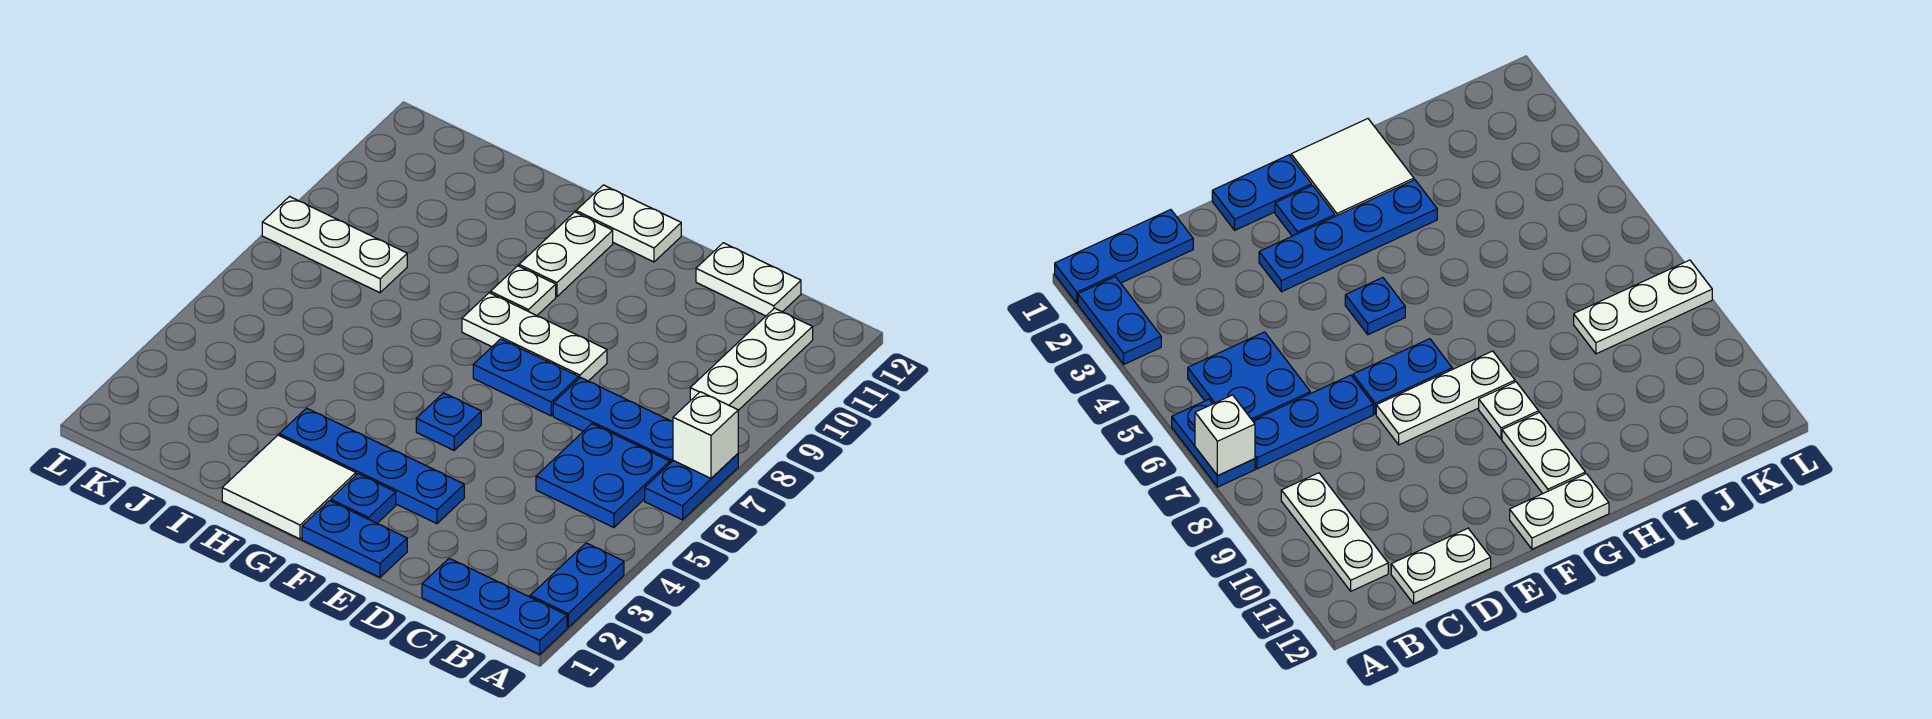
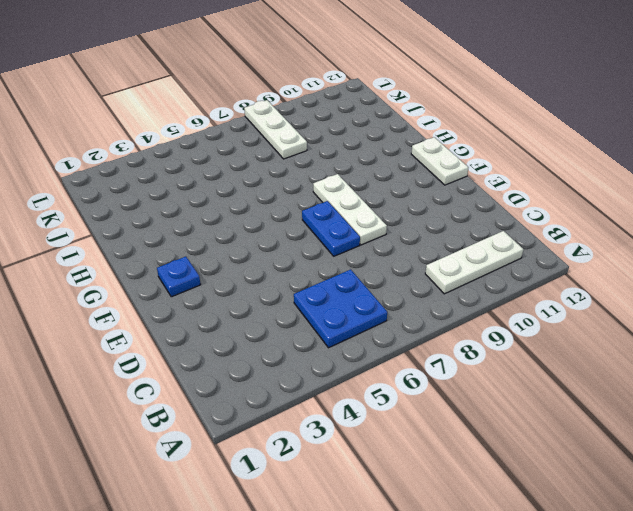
none -> blue 1x3 plate [422,558,567,654]
none -> blue 1x2 plate [530,543,624,627]
none -> blue 1x2 plate [645,454,738,520]

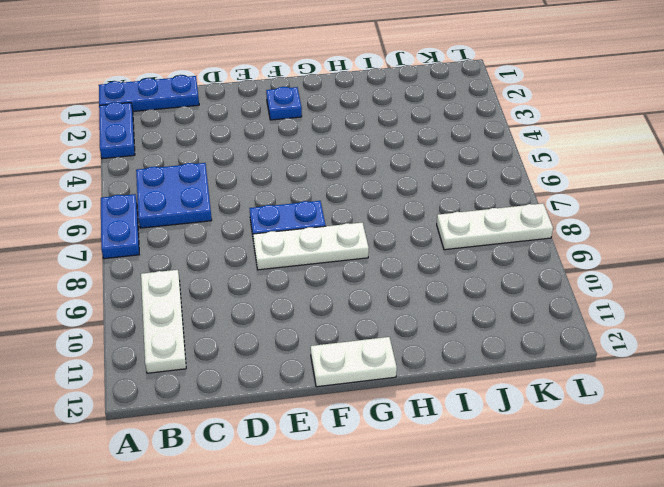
none -> blue 1x3 plate [553,378,673,463]
none -> white 1x2 plate [696,243,801,316]
none -> blue 1x2 plate [302,501,407,577]

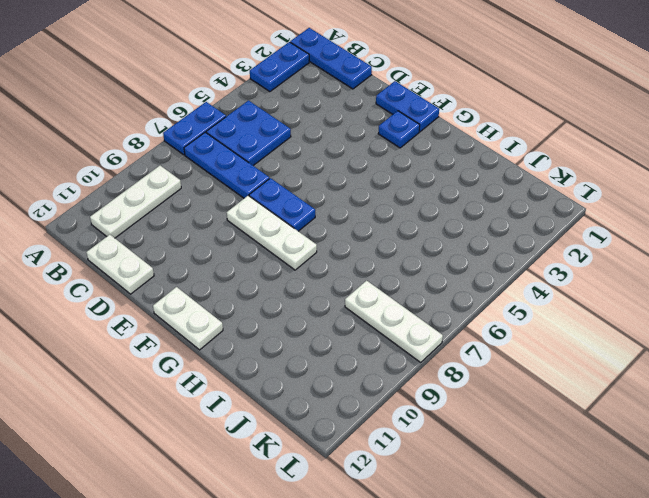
none -> blue 1x4 plate [279,408,464,524]
none -> blue 1x1 plate [416,393,481,450]
none -> white 2x2 tile [222,435,356,539]

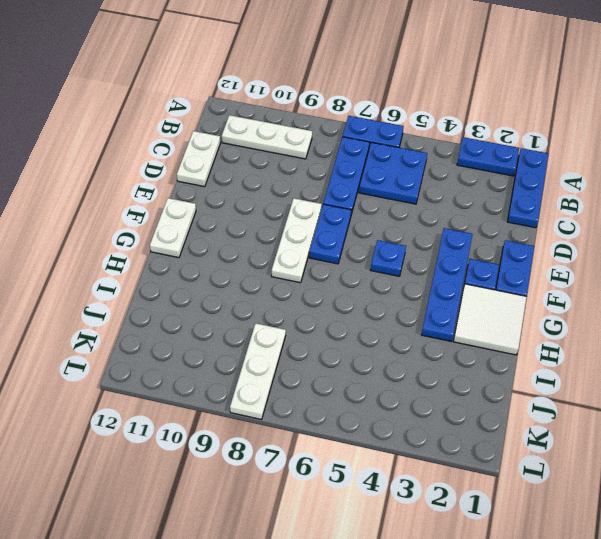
none -> white 1x1 plate [491,266,556,315]
none -> white 1x2 plate [519,212,613,297]
none -> white 1x1 brick [673,392,738,478]

